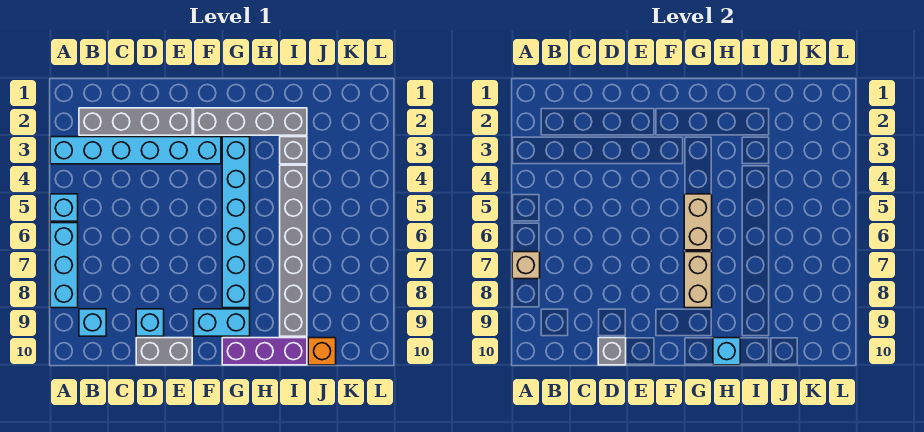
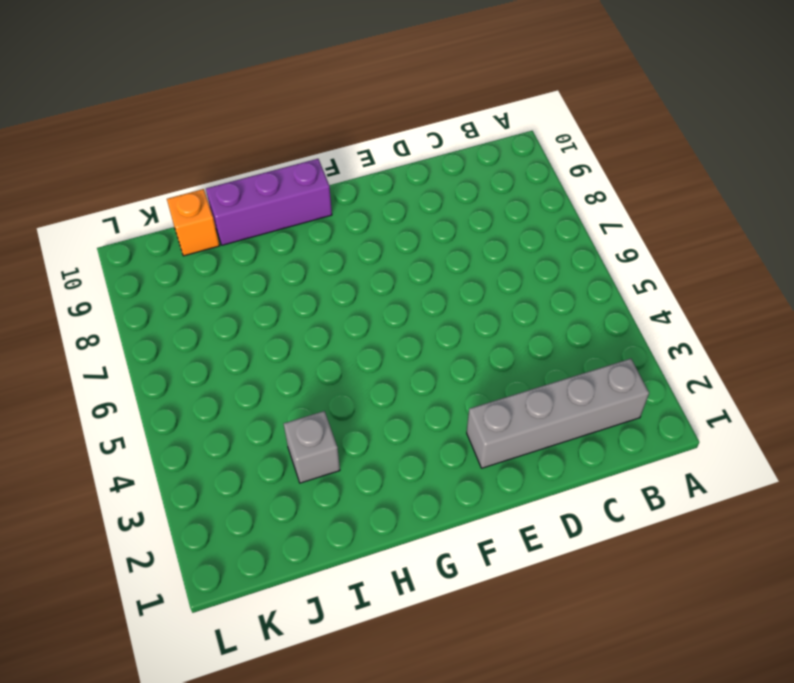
none -> cyan 1x6 brick [50,137,221,164]
none -> cyan 1x1 brick [50,194,78,221]
none -> cyan 1x3 brick [50,223,78,308]

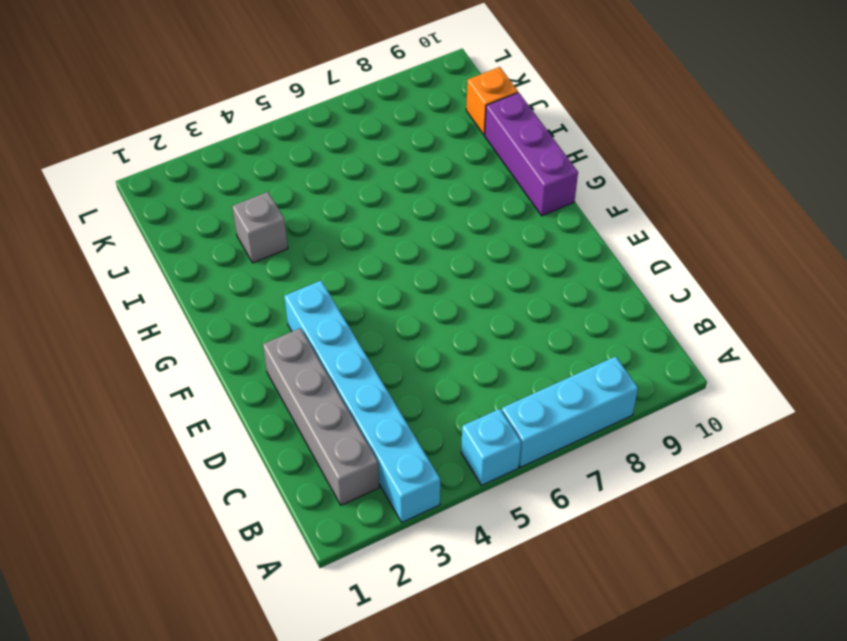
none -> cyan 1x1 brick [79,309,106,336]
none -> cyan 1x1 brick [136,309,164,336]
none -> grey 1x2 brick [136,338,192,365]

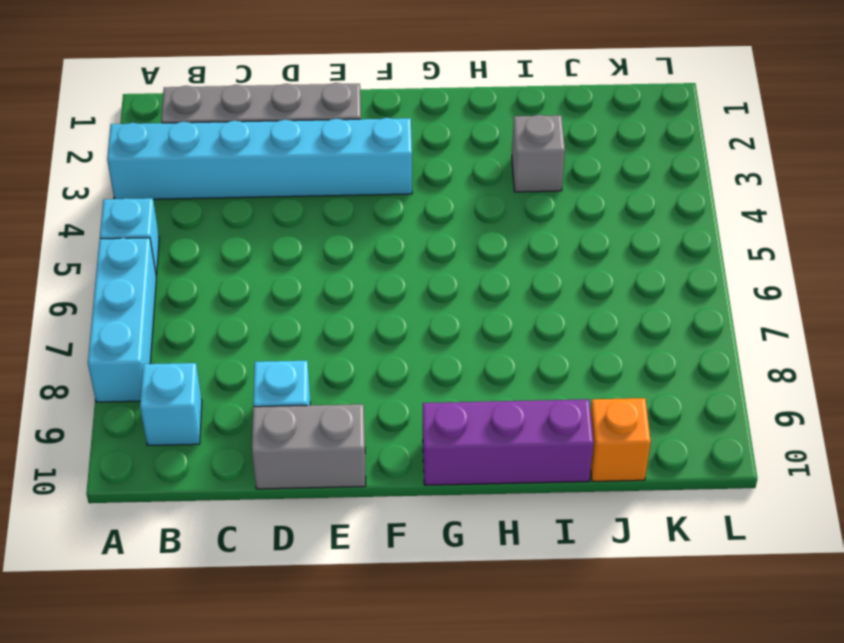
none -> grey 1x4 brick [194,108,307,135]
none -> cyan 1x2 brick [194,309,250,336]
none -> cyan 1x6 brick [222,137,250,308]

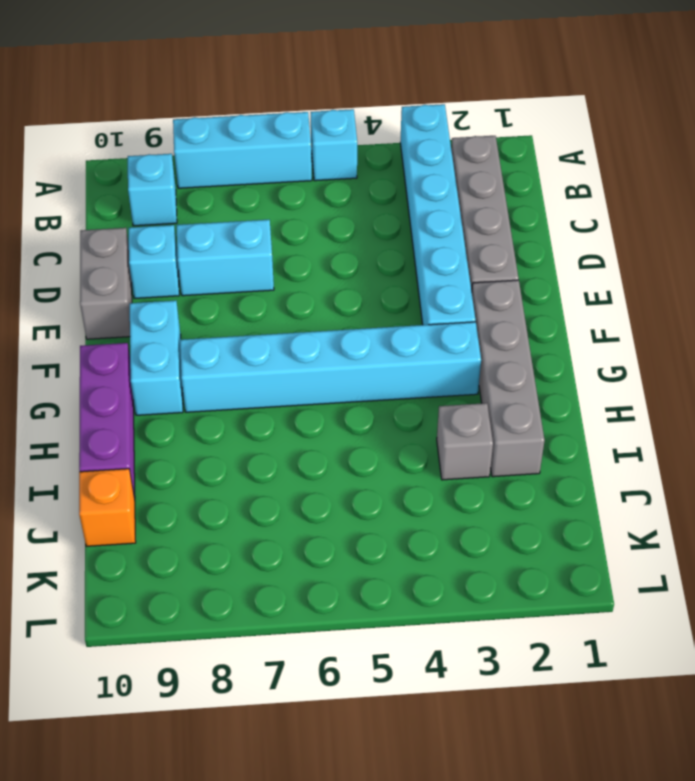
cyan 1x2 brick [176,220,274,296] -> none
none -> grey 1x6 brick [280,165,307,336]
none -> tan 1x1 brick [512,252,540,279]
none -> grey 1x1 brick [598,338,626,365]

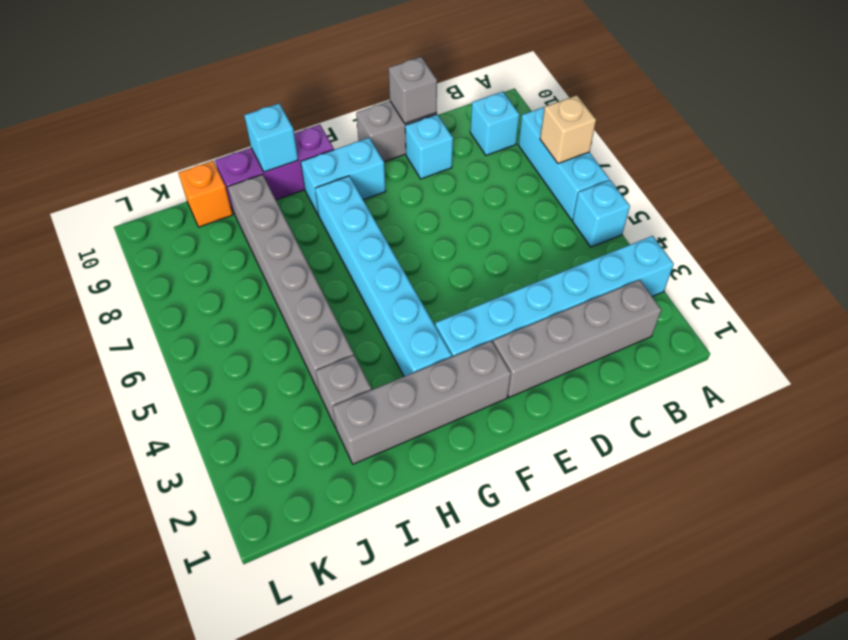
none -> tan 1x2 brick [684,194,712,250]
none -> tan 1x2 brick [684,252,712,308]

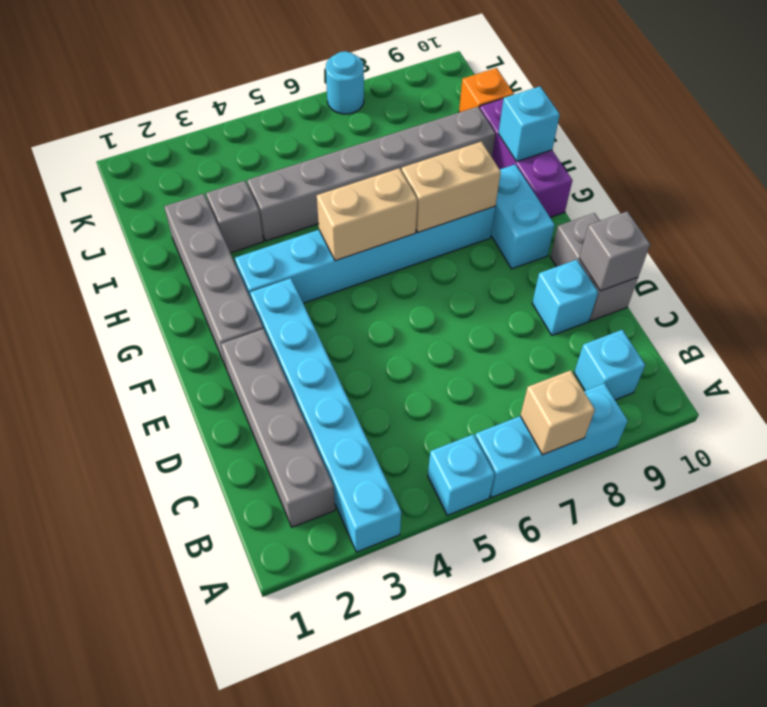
cyan 1x1 round brick [326,51,364,114] -> none

